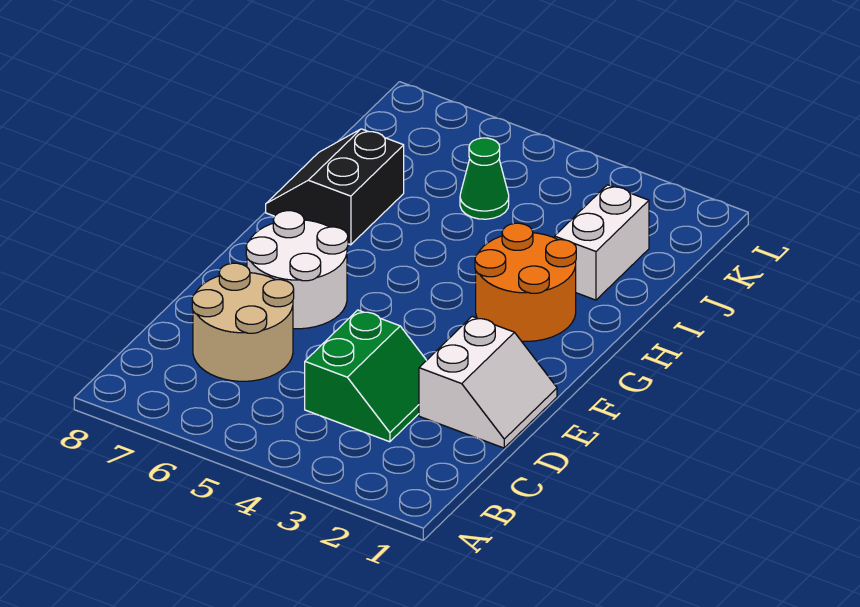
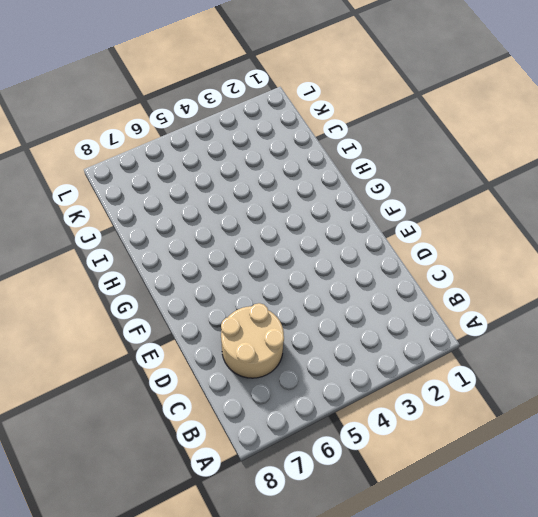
none -> green 2x2 slope [305,310,427,442]
none -> white 2x2 slope [419,317,557,448]

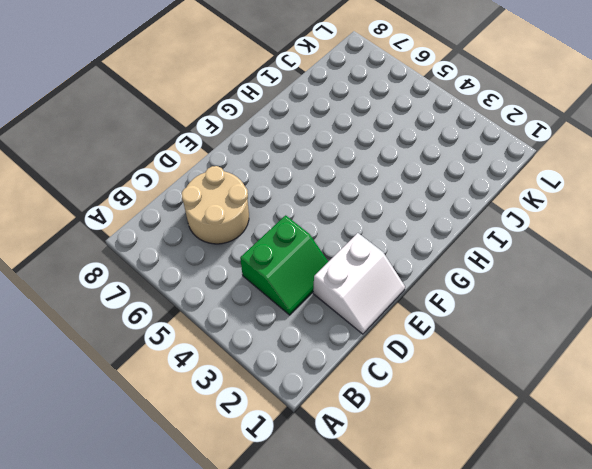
none -> white 2x2 round brick [246,211,348,329]
none -> orange 2x2 round brick [475,223,576,341]

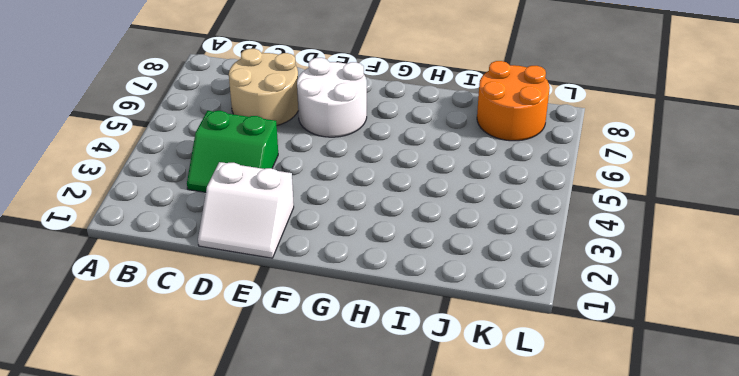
orange 2x2 round brick [477,61,550,141] -> orange 2x2 round brick moved to [475,223,576,341]
none -> black 2x2 slope [266,129,404,245]
none -> white 1x2 brick [555,185,649,300]

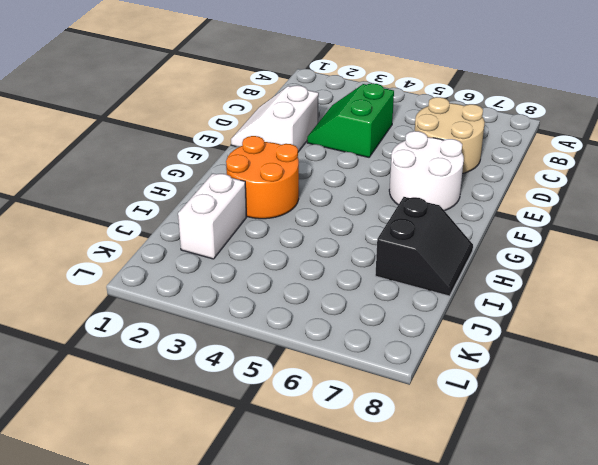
none -> green 1x1 cone [460,138,509,219]

